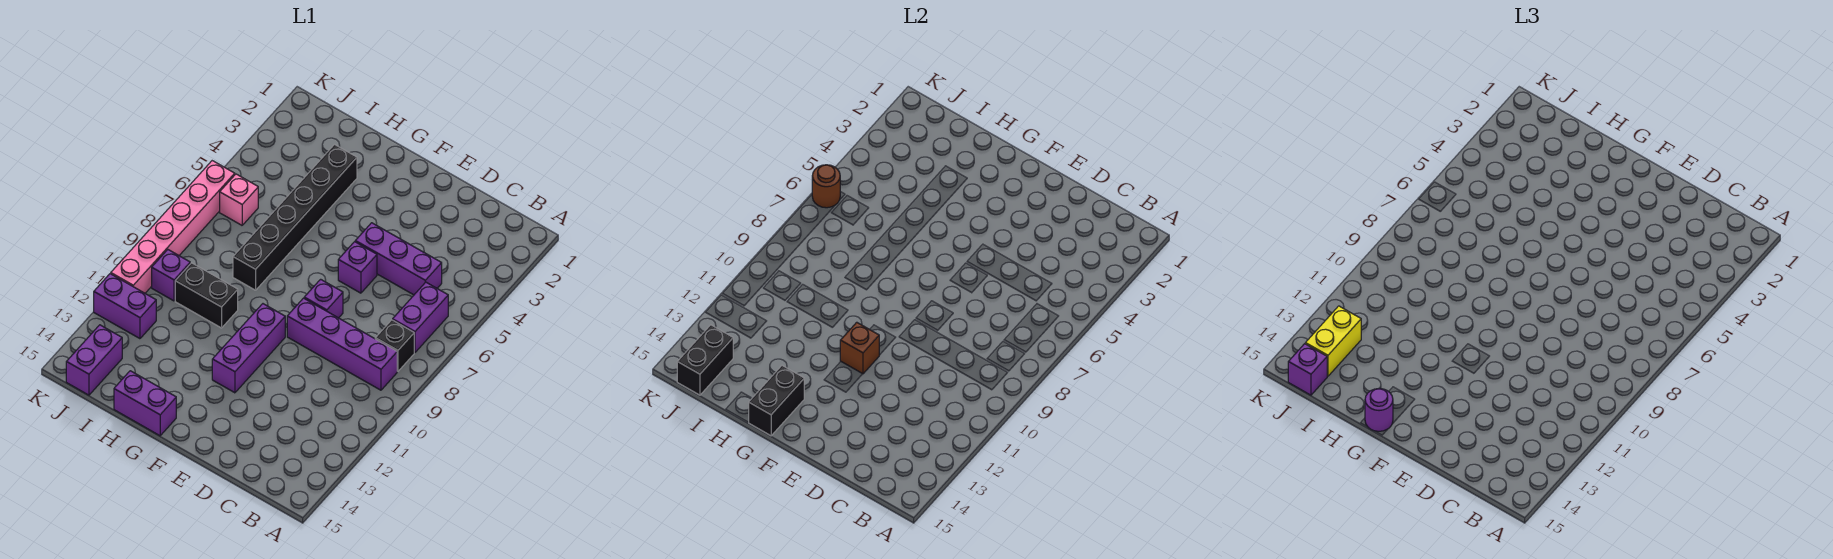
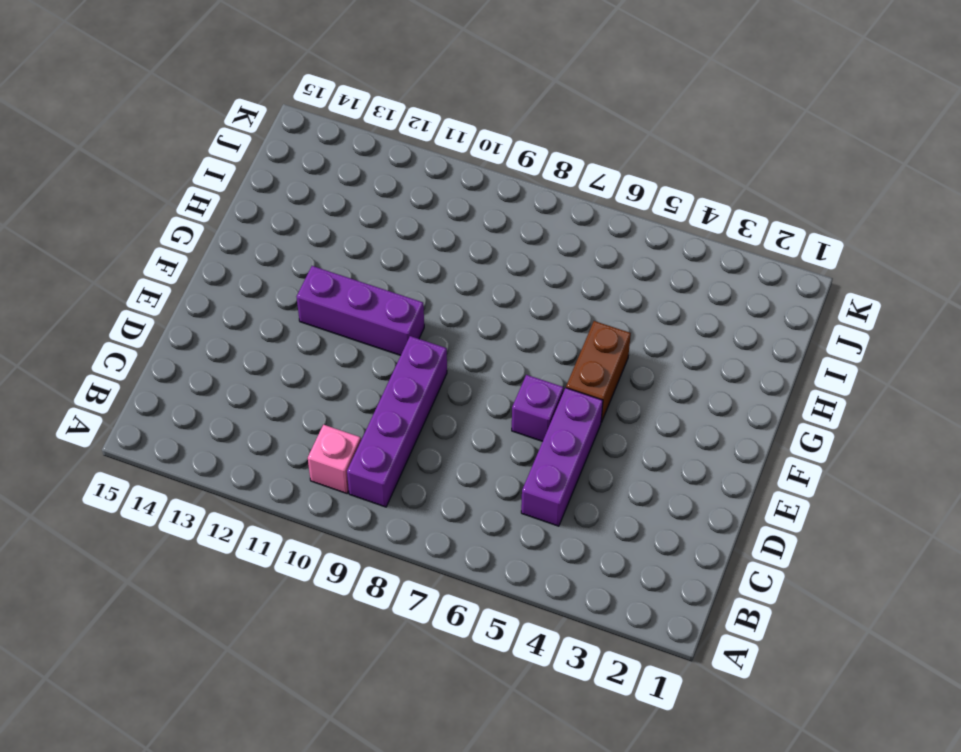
pink 1x1 brick [308,425,361,493] -> pink 1x1 brick moved to [220,174,258,225]
brown 1x2 brick [566,321,631,422] -> none
none -> purple 1x2 brick [393,282,448,352]
none -> black 1x1 brick [375,320,414,371]
none -> purple 1x1 brick [304,279,343,318]

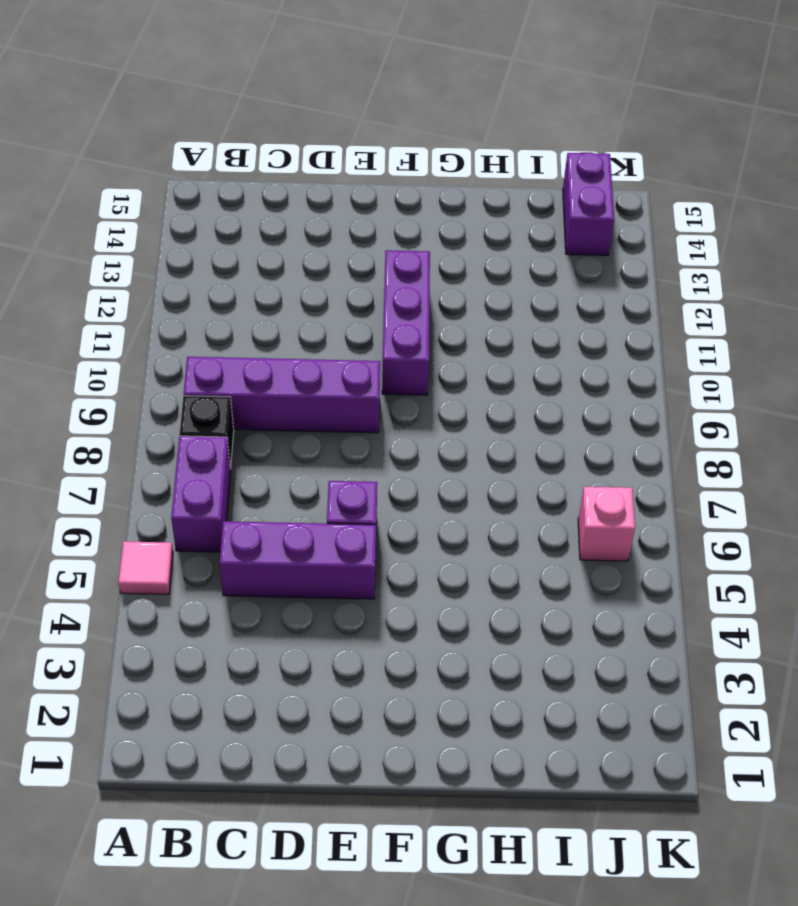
pink 1x1 tile [118,541,173,594] -> none
none -> purple 1x1 brick [304,279,343,318]
none -> purple 1x2 brick [114,371,176,436]
none -> black 1x6 brick [233,145,357,290]

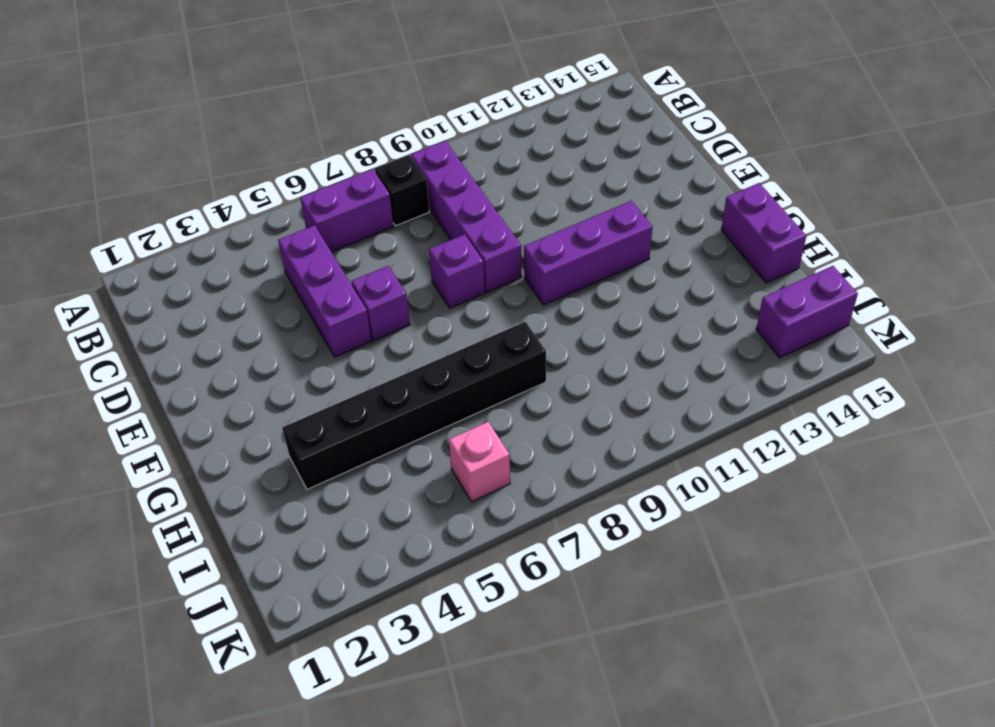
none -> black 1x2 brick [175,263,238,328]
none -> purple 1x1 brick [152,250,190,301]
none -> purple 1x2 brick [94,274,156,339]

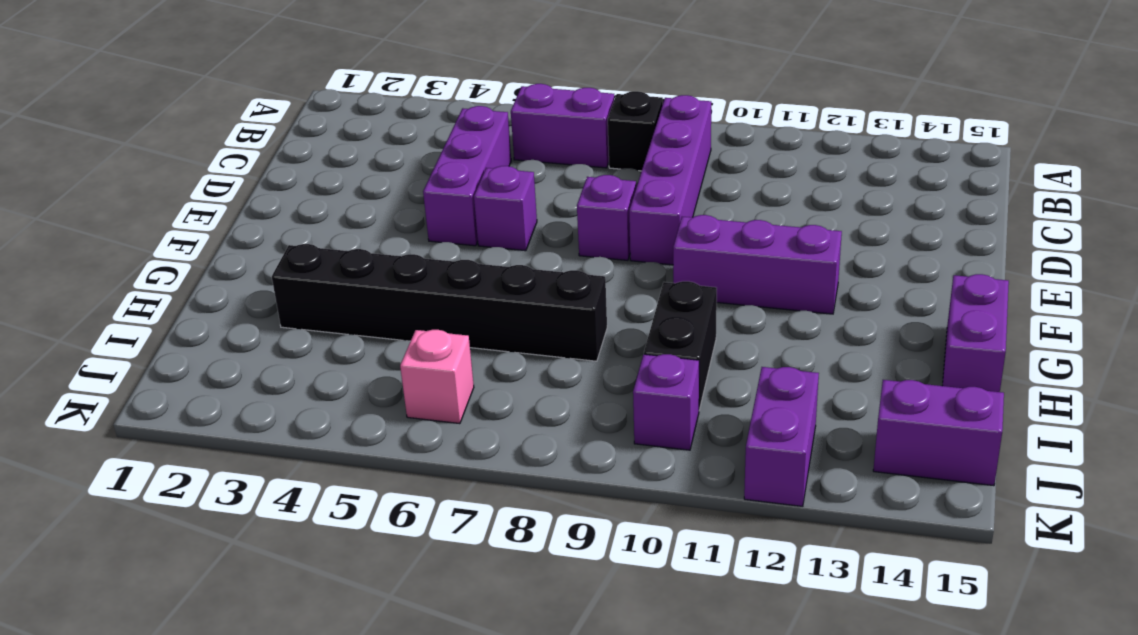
none -> pink 1x6 brick [111,161,235,293]
none -> brown 1x1 brick [840,322,879,374]
none -> black 1x2 brick [748,366,804,436]

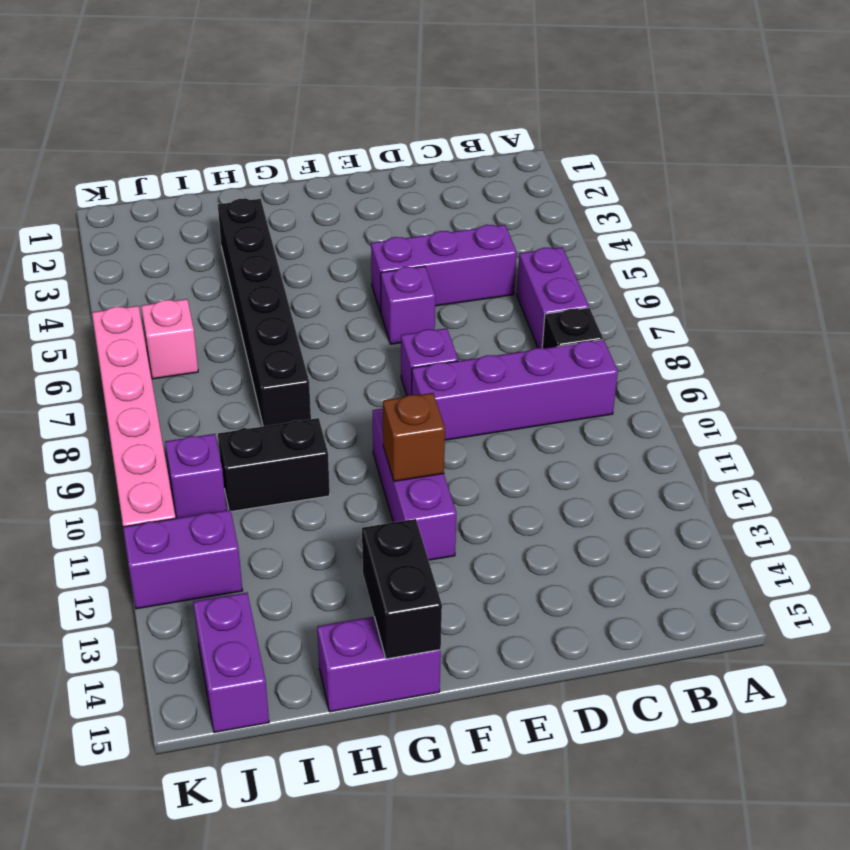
none -> black 1x2 brick [677,325,733,395]
none -> brown 1x1 round brick [812,165,840,208]
none -> purple 1x1 round brick [1365,388,1393,431]

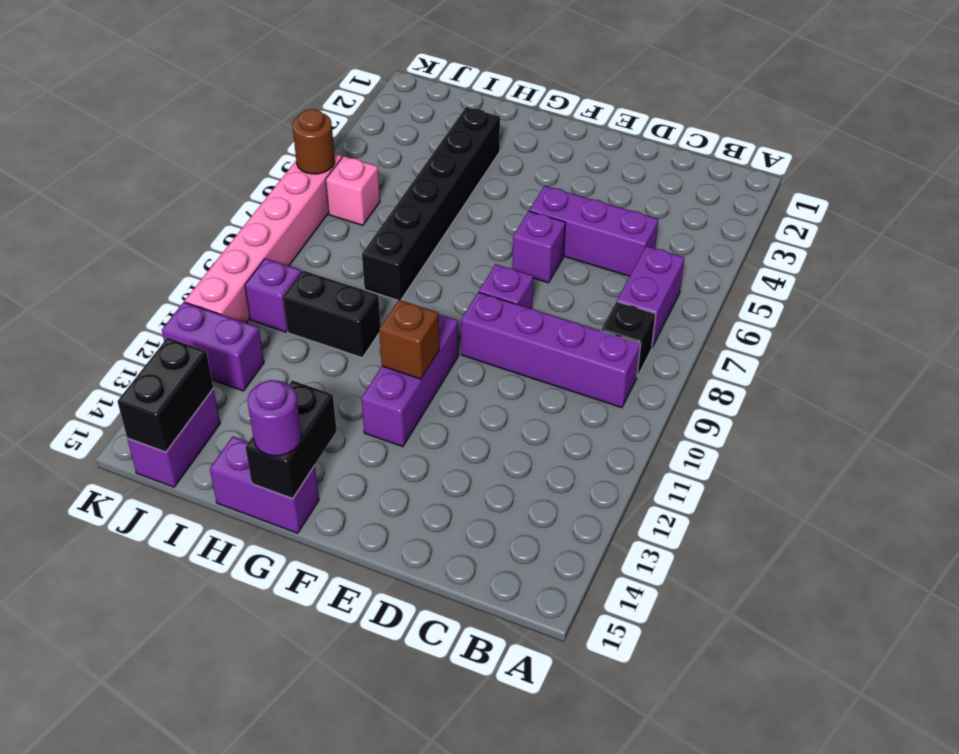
none -> yellow 1x2 brick [1305,306,1361,376]
none -> purple 1x1 brick [1288,344,1327,395]

